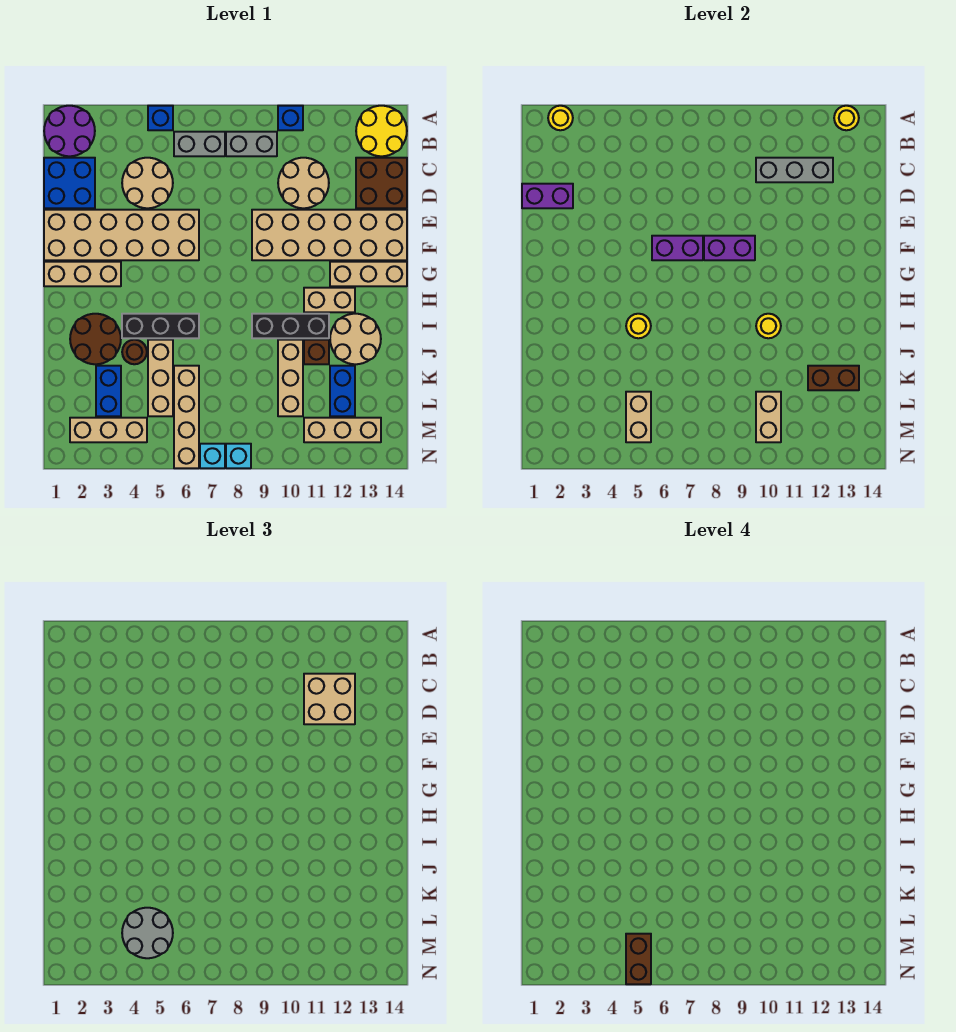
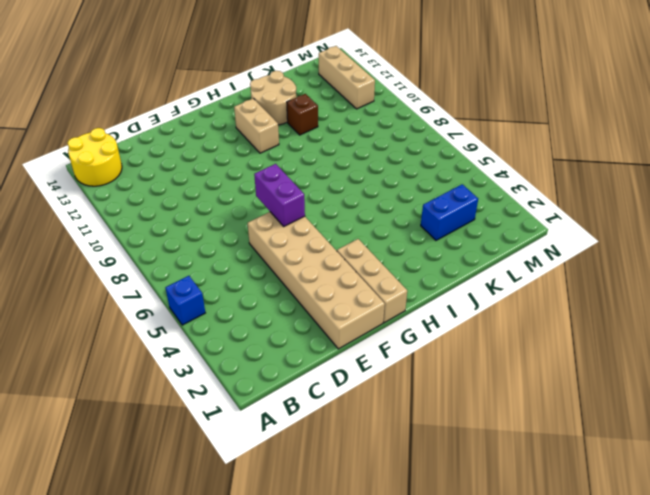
none -> purple 2x2 round brick [44,106,95,156]
none -> blue 1x1 brick [278,106,303,130]
none -> grey 1x2 brick [174,132,225,156]
none -> grey 1x2 brick [226,132,277,156]

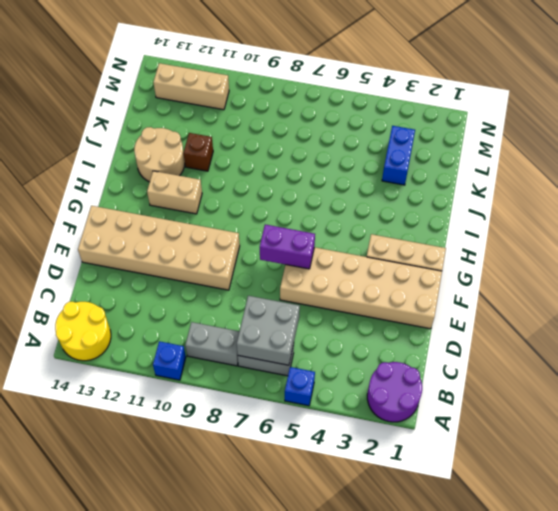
grey 2x2 brick [237,296,300,365] -> none
none -> blue 2x2 brick [44,158,95,208]
none -> tan 2x2 round brick [122,158,173,208]
none -> tan 2x2 round brick [278,158,329,208]
none -> brown 2x2 brick [356,158,407,208]

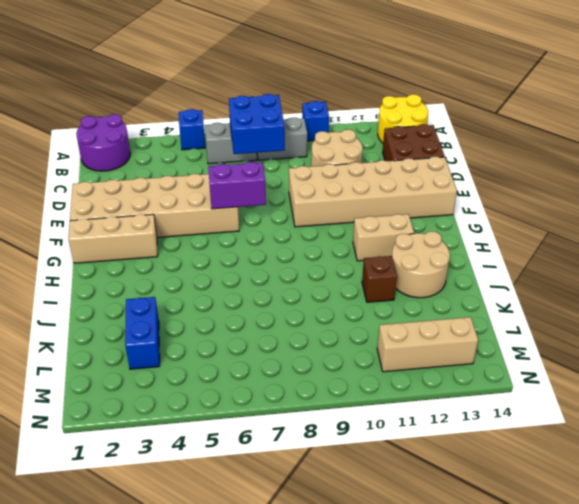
blue 2x2 brick [229,94,285,154] -> blue 2x2 brick moved to [44,158,95,208]
none -> tan 2x2 round brick [122,158,173,208]
none -> tan 1x3 brick [330,262,407,286]
none -> brown 2x2 round brick [70,314,121,364]
none -> black 1x3 brick [122,314,199,338]

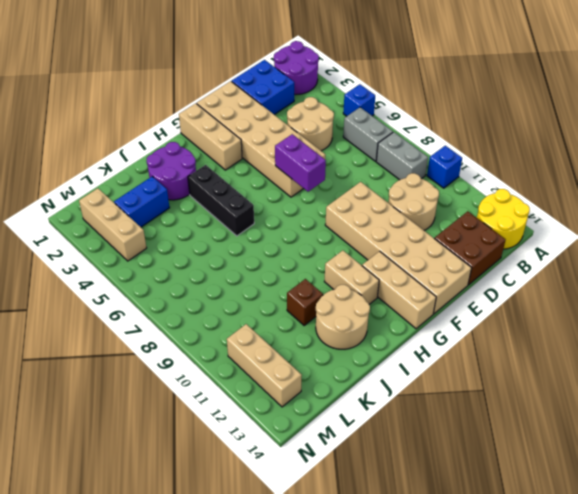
purple 2x2 round brick [147,142,196,200] -> brown 2x2 round brick [70,314,121,364]
none -> black 1x3 brick [252,314,329,338]
none -> brown 1x1 round brick [122,340,147,364]
none -> tan 1x3 brick [148,340,173,416]
none -> tan 1x3 brick [278,340,303,416]

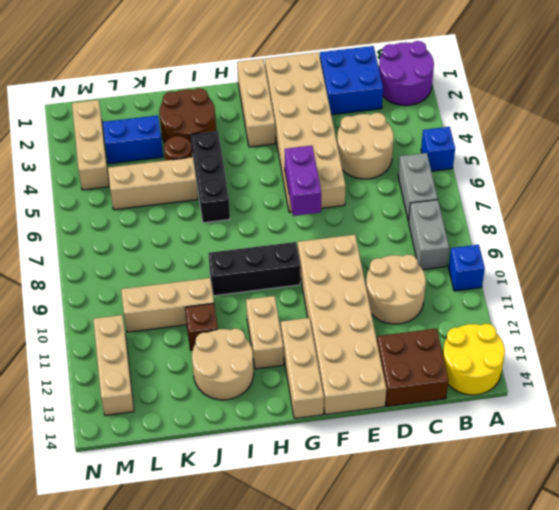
black 1x3 brick [208,242,300,296] -> black 1x3 brick turned to [252,314,329,338]
none -> tan 1x4 brick [174,366,199,468]
none -> blue 1x2 brick [330,366,355,416]
none -> cyan 1x1 brick [200,444,225,468]
none -> cyan 1x1 brick [226,444,251,468]

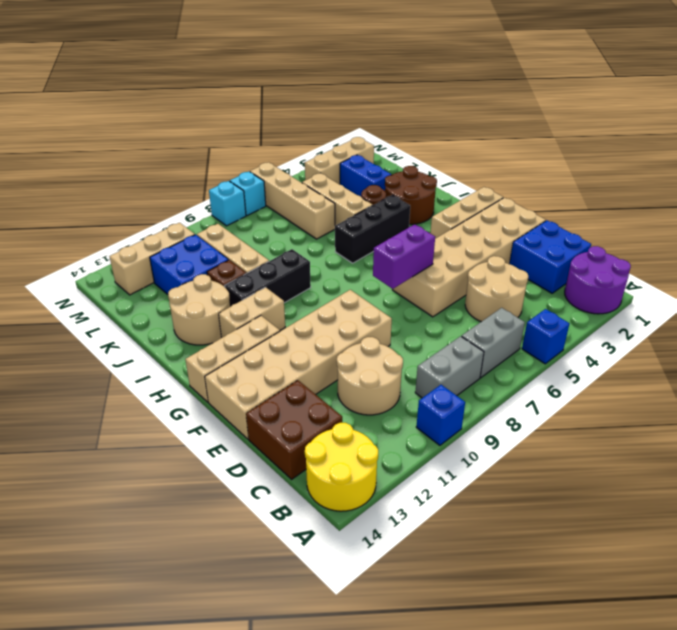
blue 2x2 brick [150,235,229,294] -> blue 1x2 brick [330,366,355,416]
none -> yellow 1x1 round brick [548,106,573,130]
none -> yellow 1x1 round brick [834,106,859,130]
none -> grey 1x3 brick [756,158,833,182]
none -> purple 1x2 brick [522,184,573,208]

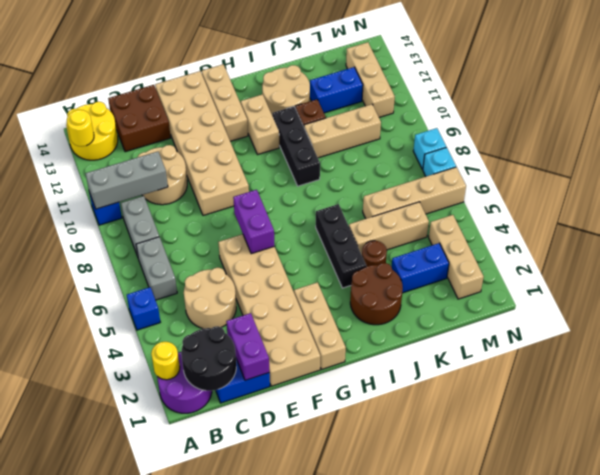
grey 1x3 brick [85,151,168,209] -> grey 1x3 brick turned to [756,158,833,182]
black 2x2 round brick [181,326,236,391] -> none
none -> purple 1x2 brick [704,236,755,260]
none -> yellow 1x1 round brick [626,314,651,338]
none -> yellow 1x1 round brick [756,314,781,338]
none -> brown 1x2 brick [808,366,859,390]

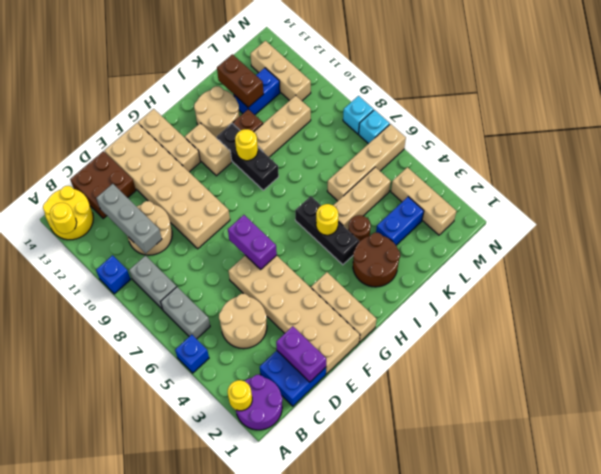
none -> purple 1x2 brick [704,236,755,260]
none -> tan 1x2 brick [626,392,651,442]
none -> tan 1x2 brick [756,392,781,442]
none -> tan 2x2 brick [304,674,355,724]

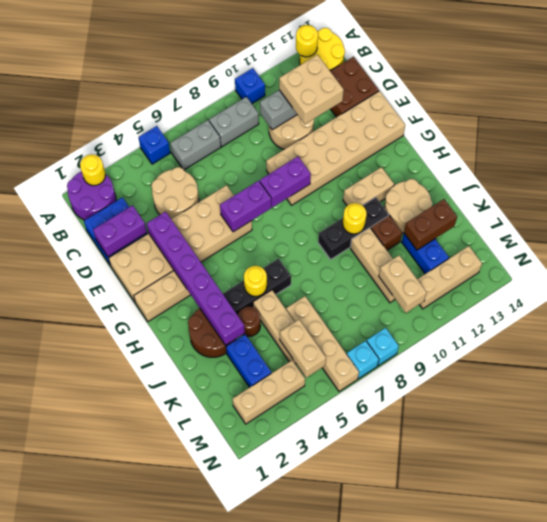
purple 1x6 brick [147,212,245,345] -> none
none -> tan 1x3 brick [330,262,407,286]
none -> grey 2x2 round brick [122,908,173,958]
none -> brown 1x2 brick [626,934,651,984]

